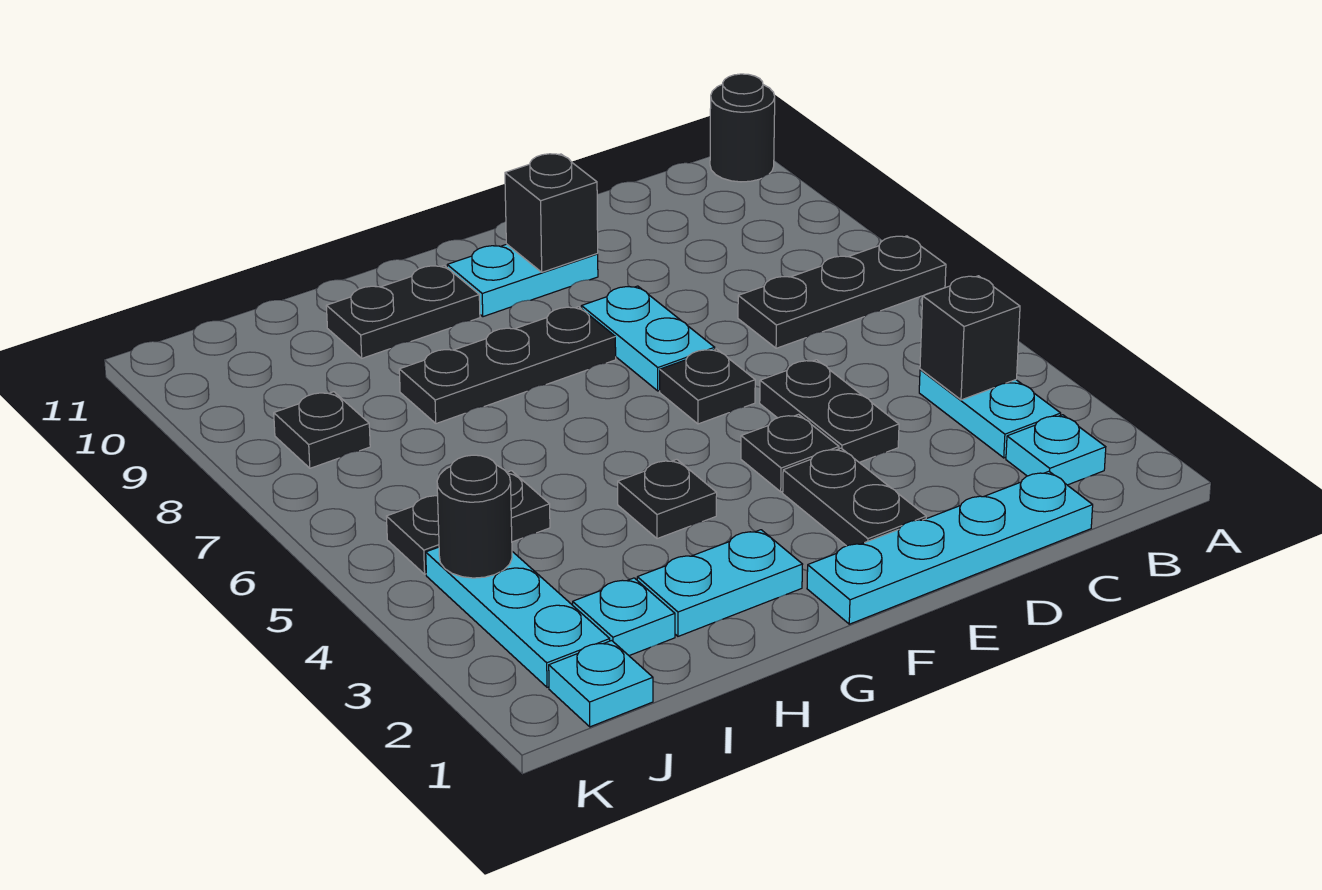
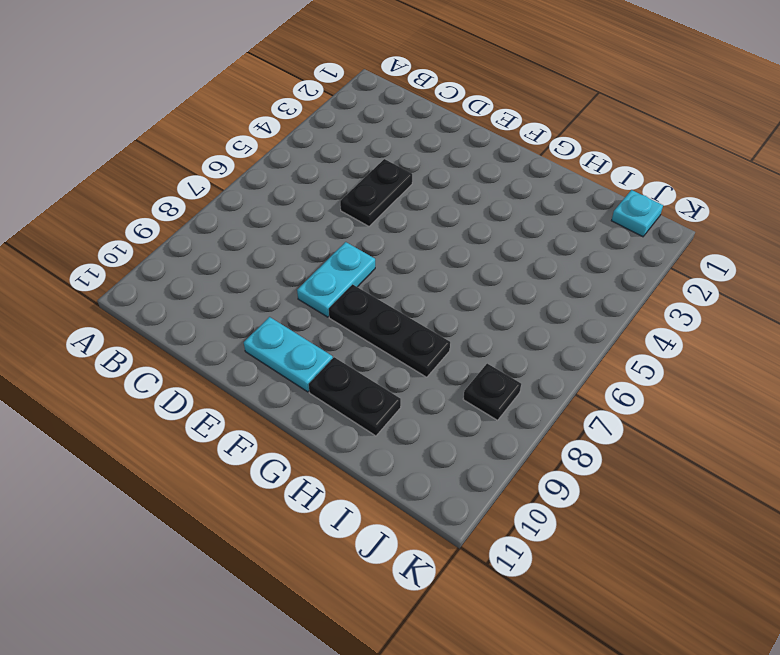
none -> black 1x3 plate [738,236,946,348]
none -> black 1x1 round brick [710,74,775,182]
none -> cyan 1x1 plate [1006,415,1106,485]

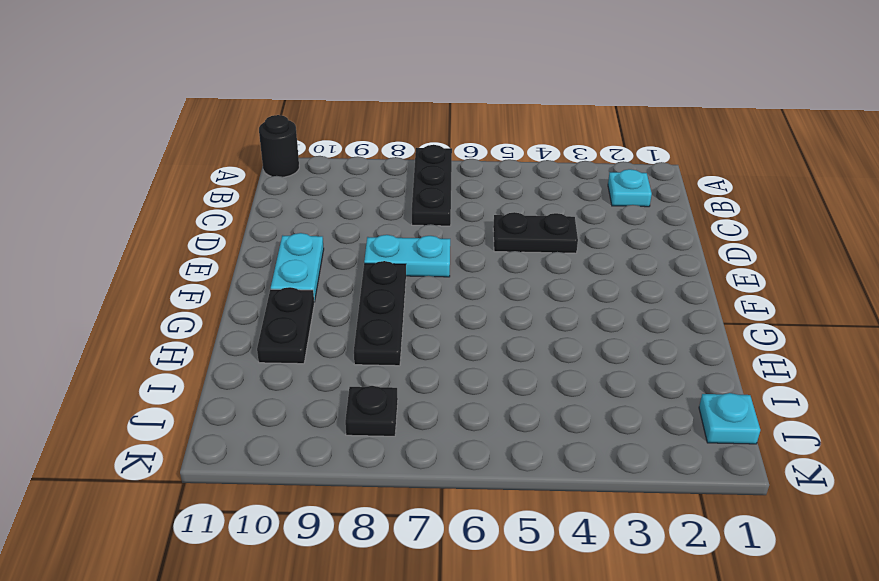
none -> cyan 1x2 plate [919,369,1061,458]
none -> cyan 1x4 plate [807,471,1093,624]
none -> black 1x2 plate [783,448,926,546]

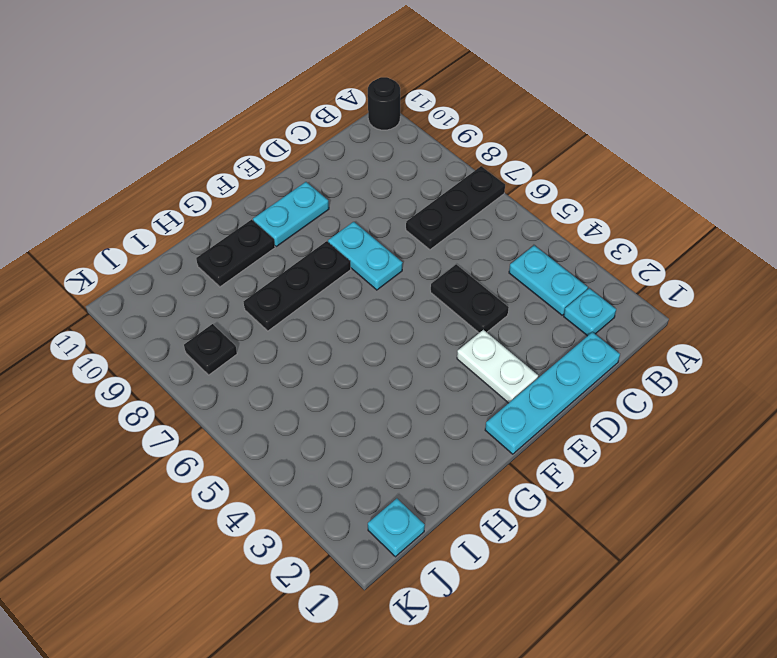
white 1x2 plate [457,330,538,403] -> black 1x2 plate [783,448,926,546]
none -> black 1x1 plate [741,414,839,492]
none -> black 1x1 plate [660,349,755,424]
none -> cyan 1x2 plate [637,530,803,636]

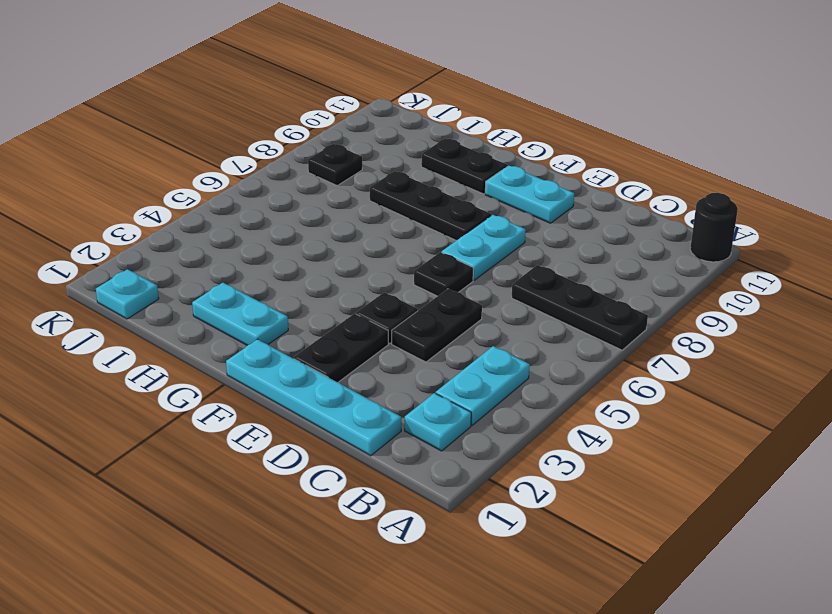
none -> black 1x1 plate [618,459,717,539]
none -> cyan 1x1 plate [573,578,675,656]
none -> black 1x2 plate [387,471,550,574]

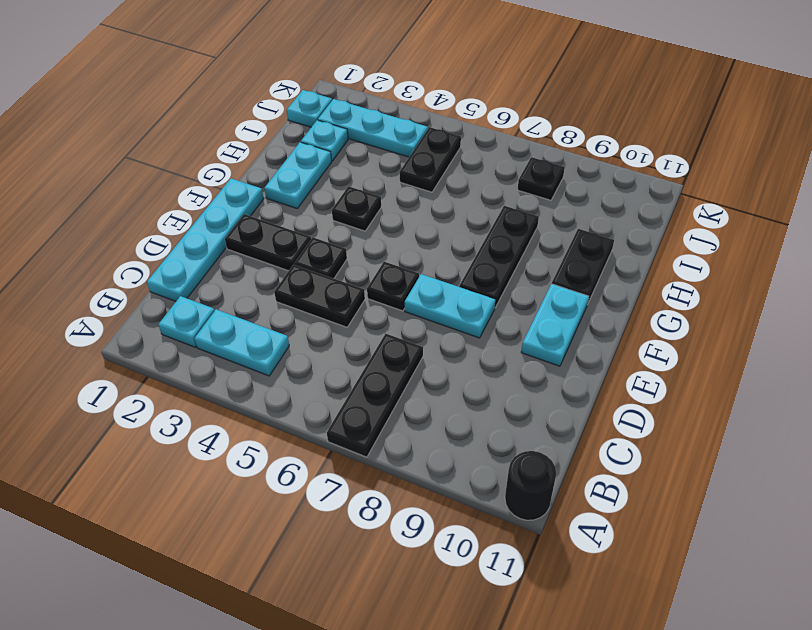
none -> black 1x1 brick [920,276,1020,400]
none -> black 1x1 brick [505,154,598,272]
none -> black 1x1 round brick [437,455,512,578]

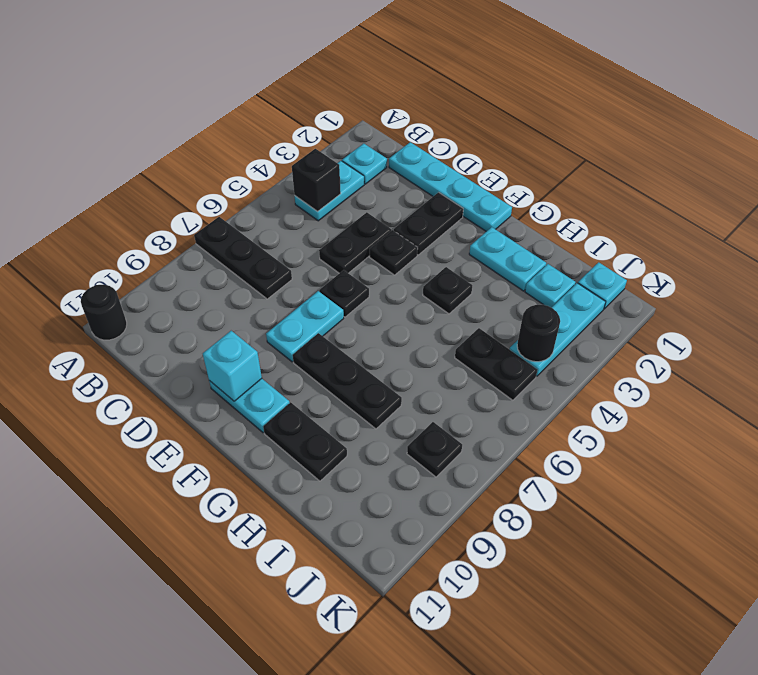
cyan 1x1 brick [203,331,262,401] -> black 1x1 brick [505,154,598,272]

